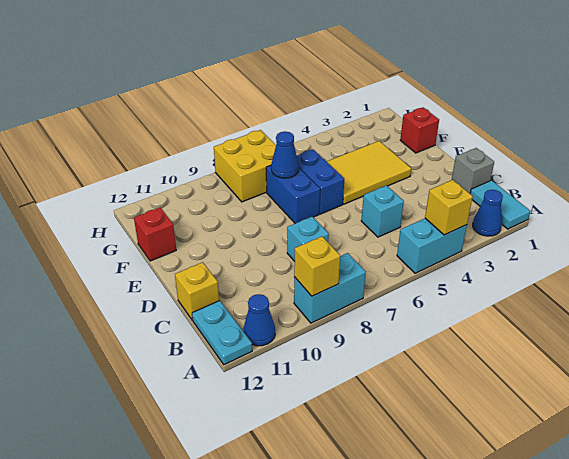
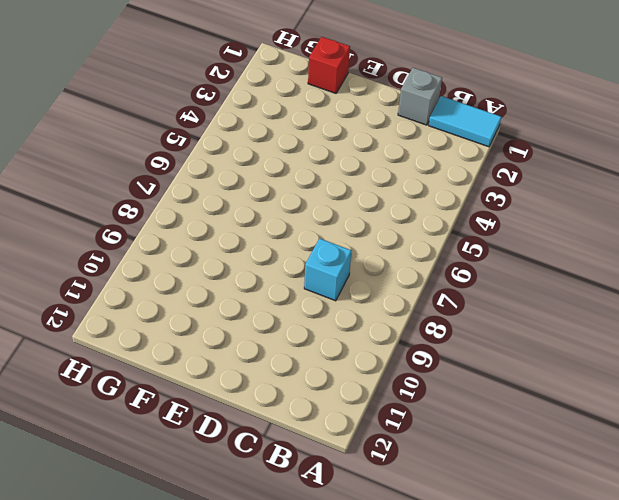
none -> blue 1x1 cone [473,190,503,236]
none -> cyan 1x2 brick [397,218,467,273]
none -> cyan 1x2 brick [294,253,366,323]

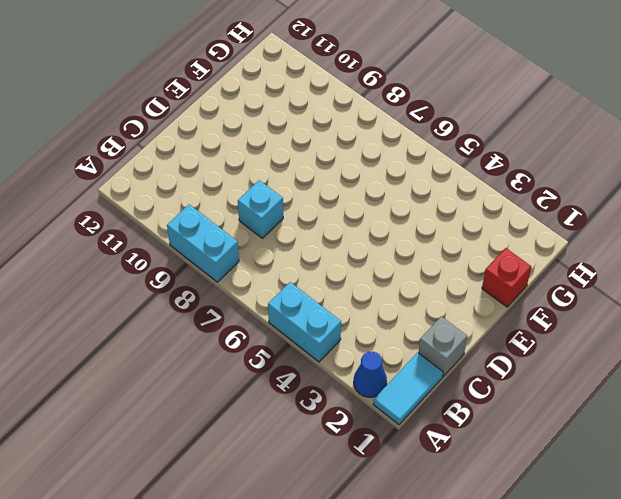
none -> blue 1x1 cone [243,294,275,346]
none -> cyan 1x2 plate [192,301,252,365]
none -> cyan 1x1 brick [361,185,404,237]

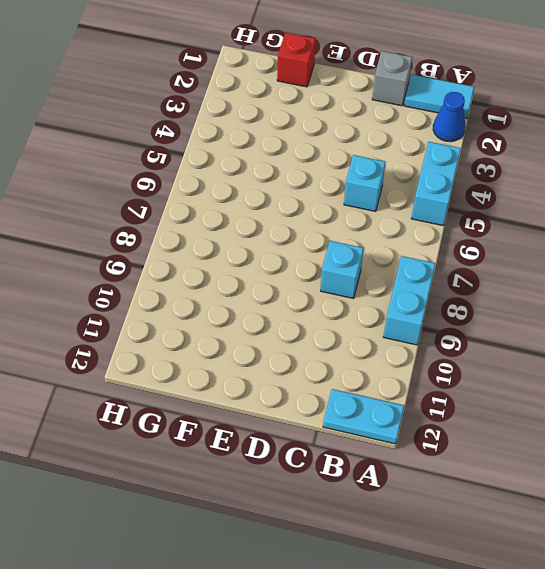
none -> blue 1x1 cone [243,294,275,346]
none -> yellow 1x1 brick [175,262,219,320]
none -> yellow 2x3 tile [326,141,411,204]

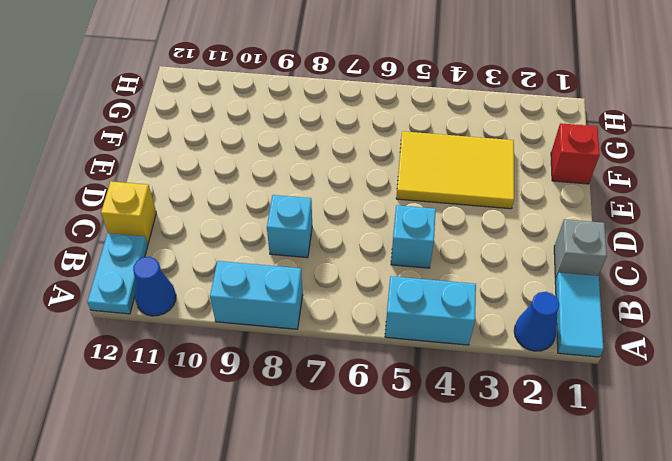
none -> blue 1x2 brick [297,149,344,214]
none -> blue 1x2 brick [266,165,320,223]
none -> red 1x1 brick [134,208,176,261]

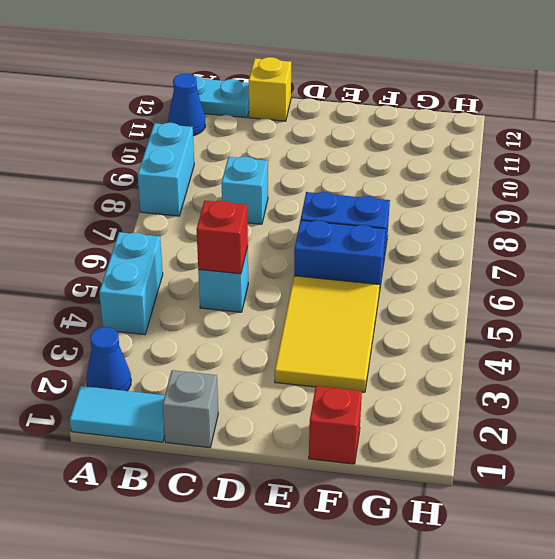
red 1x1 brick [196,201,248,274] -> red 1x1 brick moved to [134,208,176,261]
none -> yellow 2x2 brick [214,130,276,202]
none -> yellow 1x1 brick [425,180,473,235]
none -> yellow 1x1 brick [294,236,340,296]

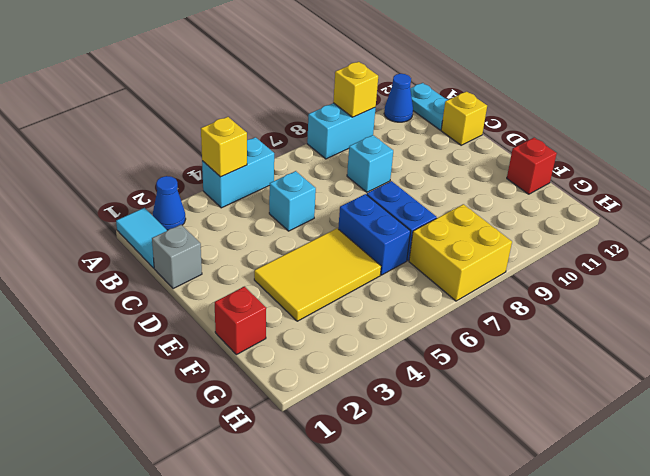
none -> blue 1x1 cone [271,131,299,178]

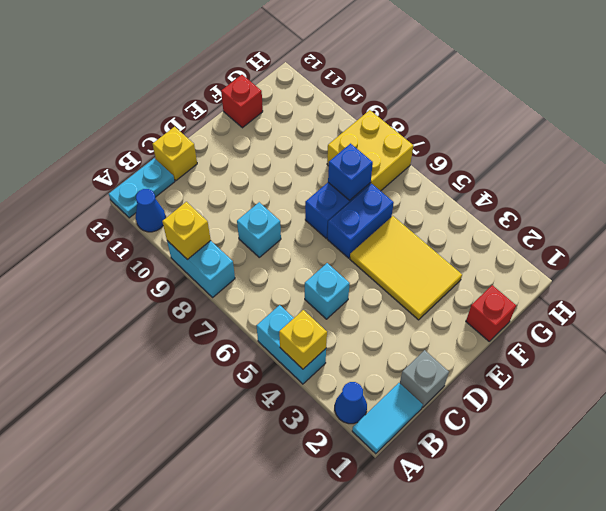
blue 1x1 brick [328,144,373,200] -> blue 1x1 cone [271,131,299,178]

